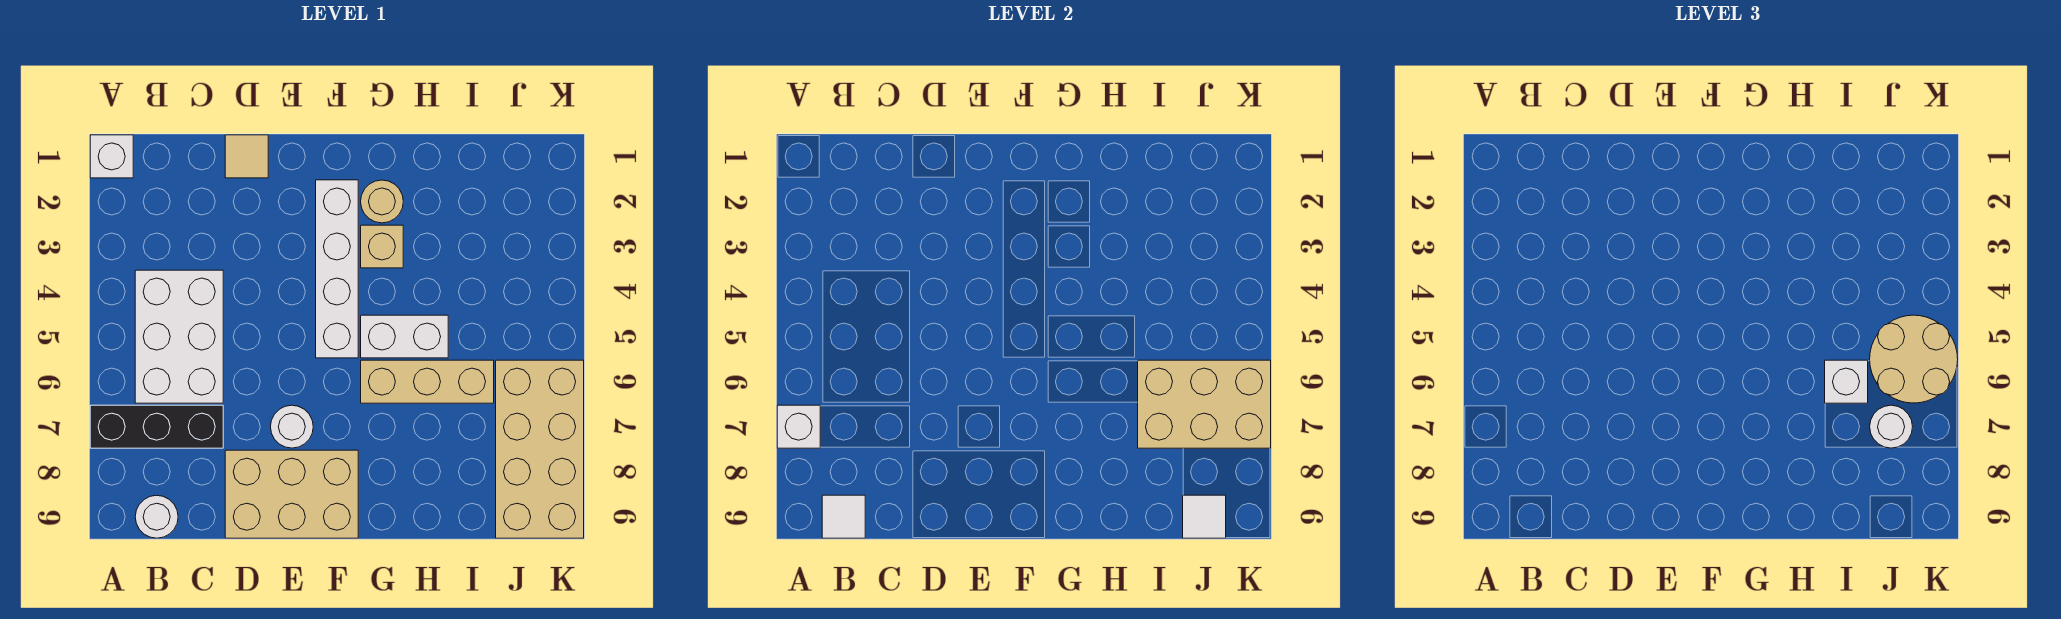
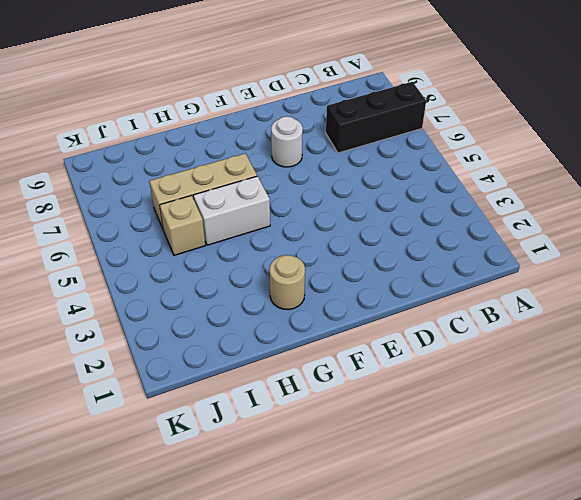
tan 1x1 brick [160,195,205,255] -> tan 1x1 brick moved to [361,225,403,268]
none -> white 1x1 brick [90,135,133,178]
none -> white 2x3 brick [135,270,223,403]
none -> white 1x1 round brick [135,495,178,538]

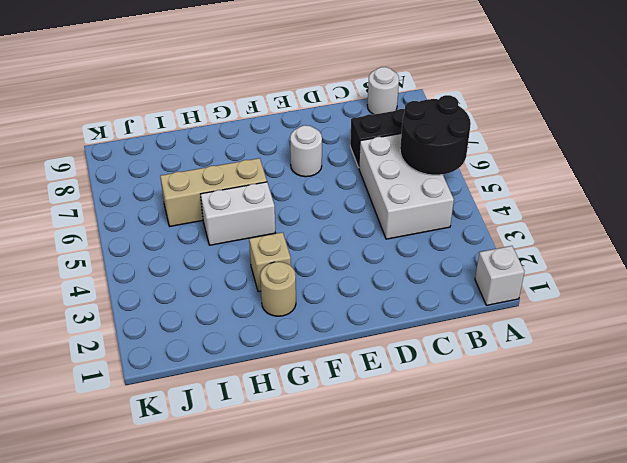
black 2x2 round brick [400,95,471,175] -> none
none -> tan 1x1 tile [225,135,268,178]
none -> tan 2x3 brick [225,450,358,538]
none -> white 1x4 brick [316,180,358,358]

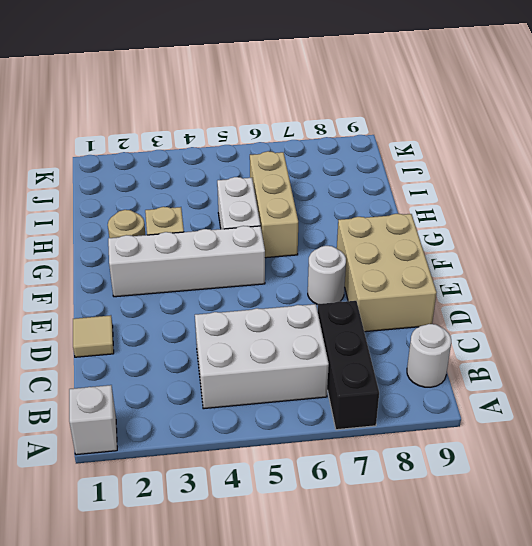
none -> tan 2x4 brick [496,360,584,538]
none -> white 1x1 brick [777,405,820,448]
none -> white 1x1 tile [822,495,865,538]

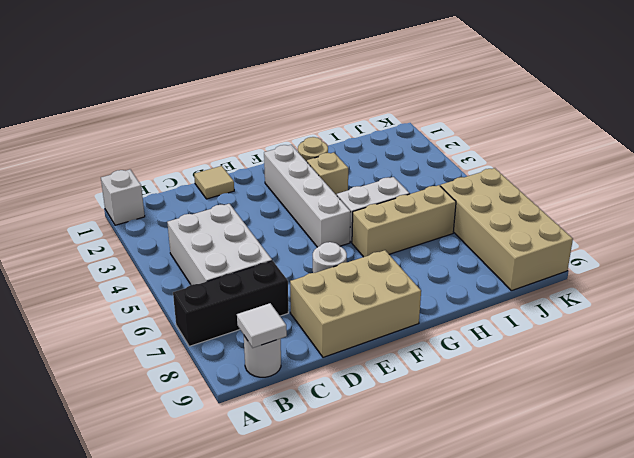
none -> white 1x1 brick [777,405,820,448]
none -> tan 2x3 brick [1138,360,1271,448]
none -> white 1x1 tile [1183,495,1226,538]

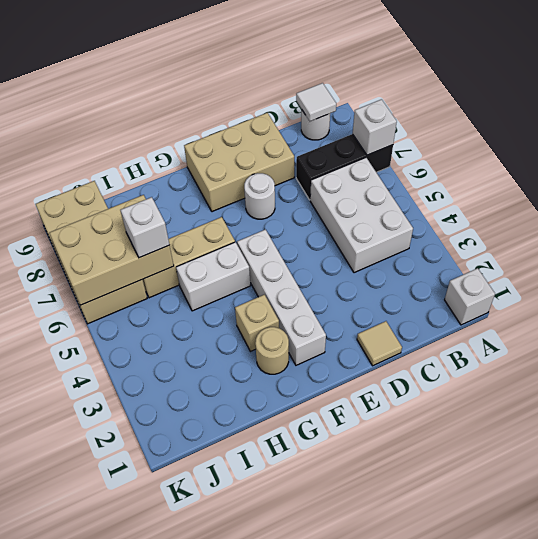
none -> white 1x1 tile [1183,495,1226,538]
none -> tan 2x2 round brick [1870,315,1958,403]
none -> white 1x1 round brick [1870,405,1913,448]

